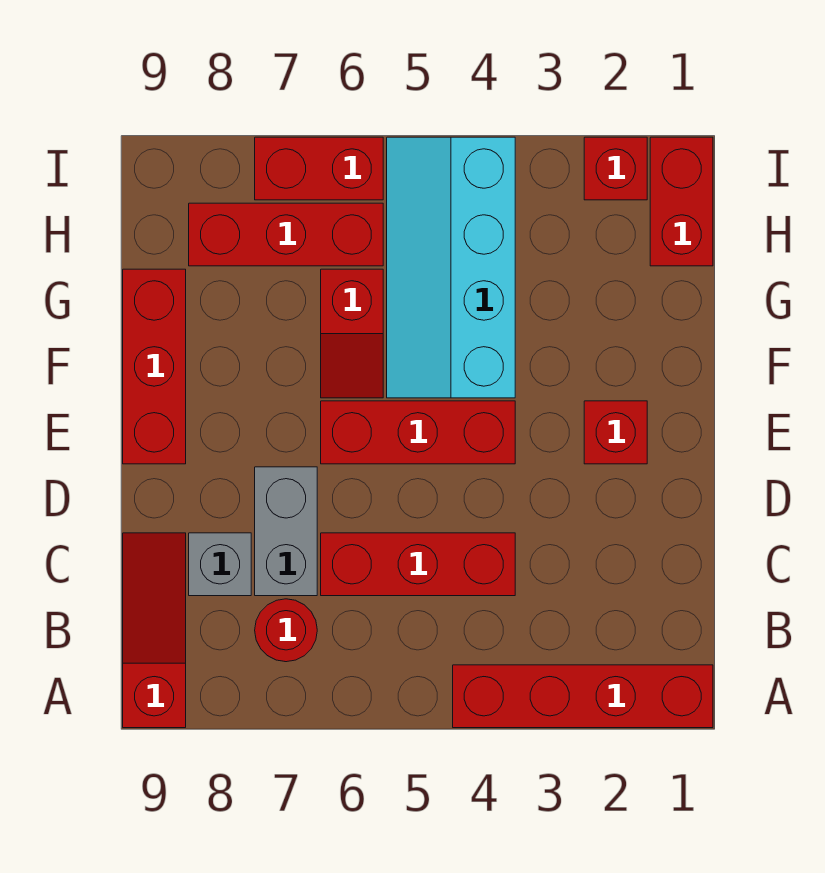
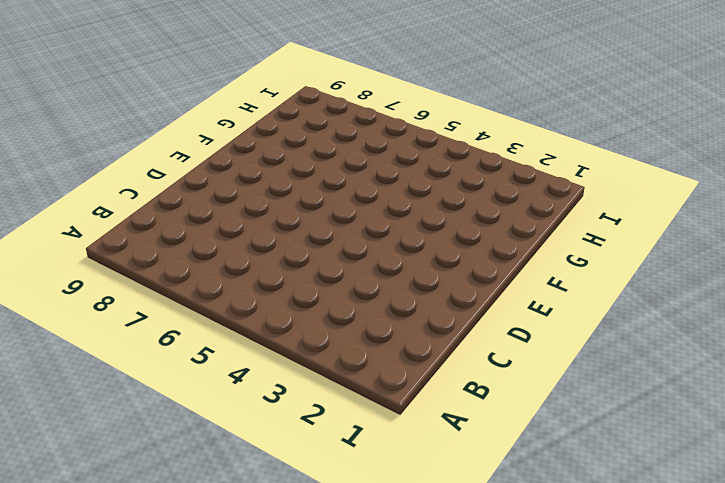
none -> red 1x4 brick [453,665,713,728]
none -> red 1x3 slope [123,533,186,728]
none -> red 1x1 round brick [255,599,317,662]

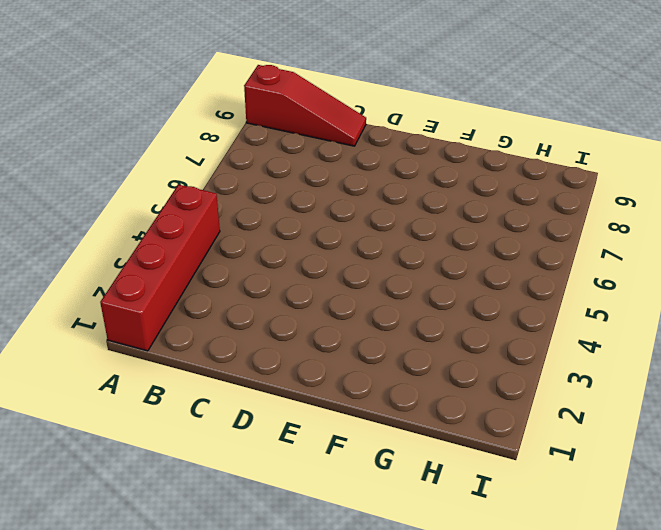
none -> red 1x1 round brick [255,599,317,662]
none -> red 1x3 brick [321,533,515,596]
none -> grey 1x2 brick [255,467,317,596]

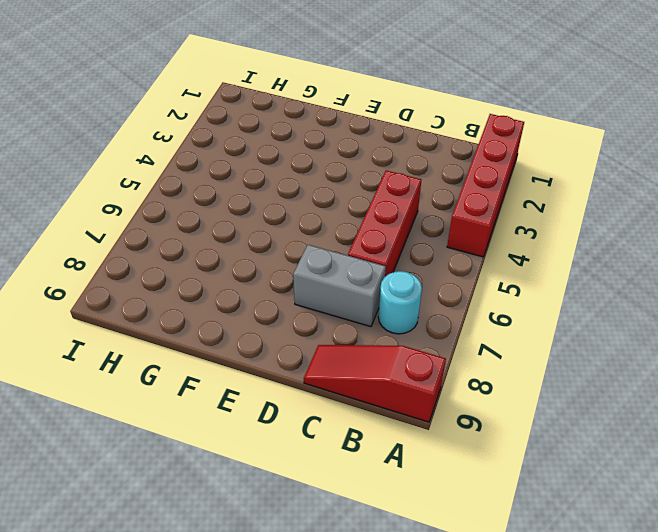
cyan 1x1 round brick [378,271,422,334] -> red 1x1 round brick [255,599,317,662]
none -> grey 1x1 brick [189,533,251,596]
none -> red 1x1 brick [584,401,647,464]
none -> red 1x3 brick [321,401,515,464]

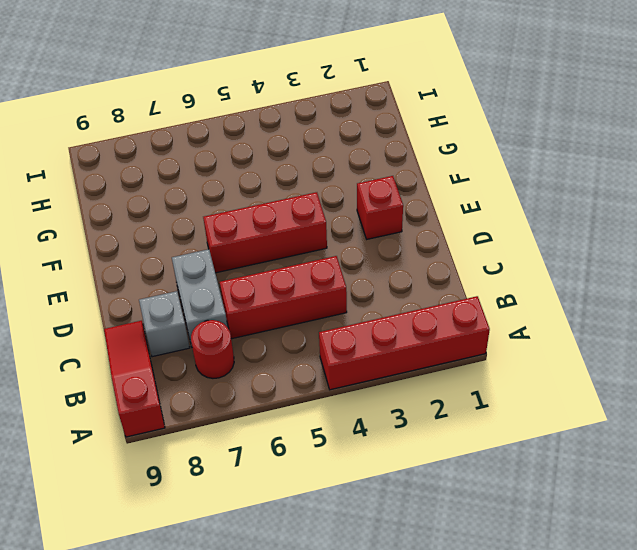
none -> red 1x3 brick [123,269,186,464]
none -> cyan 2x4 slope [387,137,515,398]
none -> red 1x2 slope [321,269,383,398]

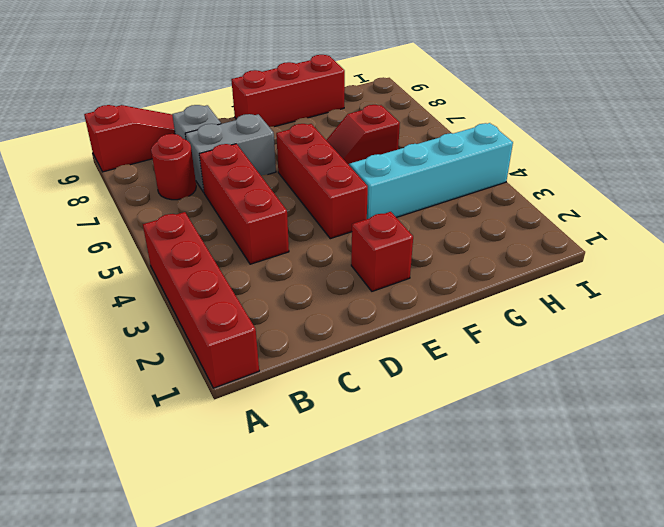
none -> red 1x2 brick [650,137,713,266]
none -> red 1x3 brick [189,203,383,266]
none -> red 1x1 brick [584,137,647,200]

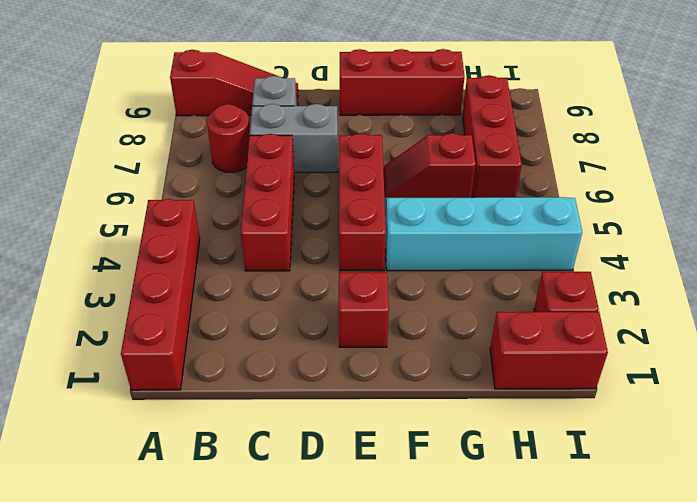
none -> red 1x2 brick [255,137,383,200]

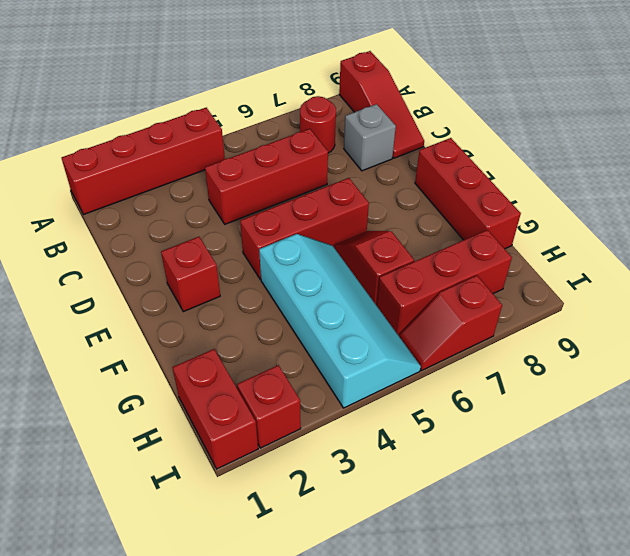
red 1x2 slope [399,275,502,370] -> red 1x2 brick [255,137,383,200]
none -> grey 1x2 brick [255,467,317,596]

